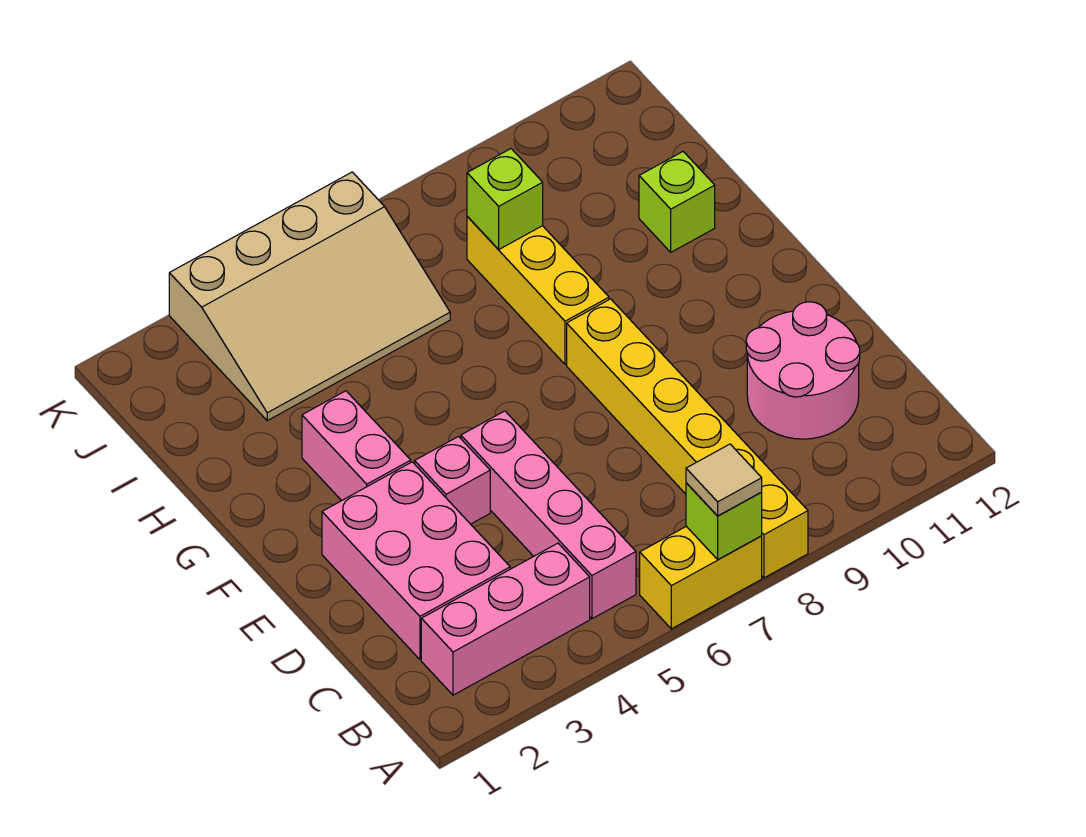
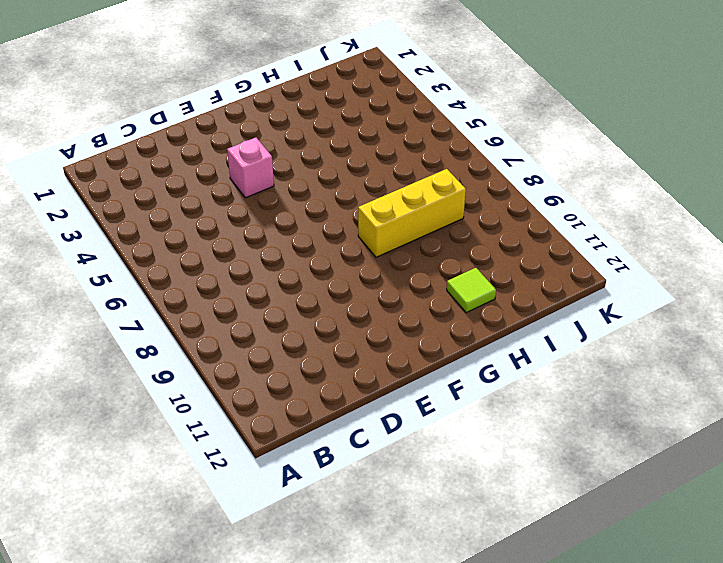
lime 1x1 tile [447,268,496,313] -> lime 1x1 brick [639,152,715,252]
none -> yellow 1x2 brick [640,526,762,629]
none -> yellow 1x6 brick [567,299,808,578]
none -> pink 1x3 brick [421,543,590,695]

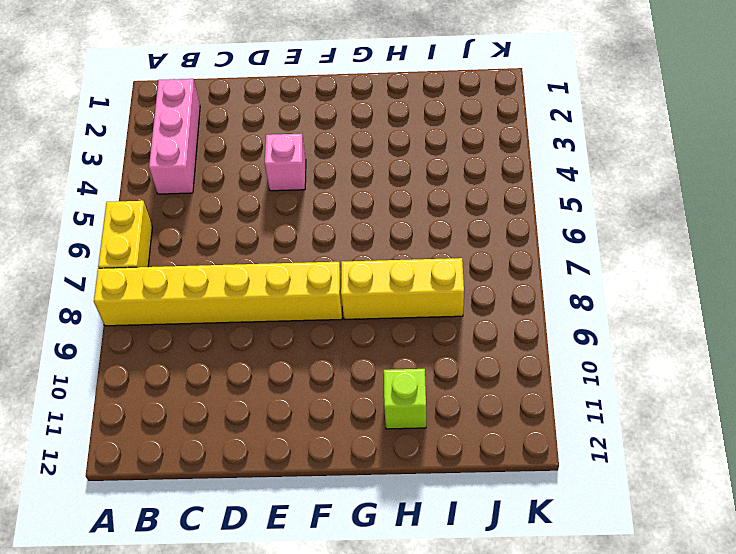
none -> pink 1x4 brick [461,411,636,619]
none -> pink 2x3 brick [322,462,510,659]
none -> pink 2x2 round brick [746,302,860,439]

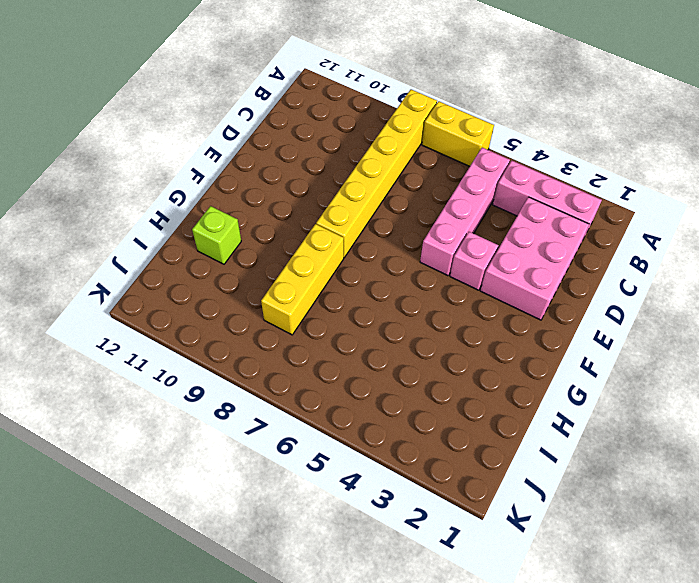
none -> pink 2x2 round brick [746,302,860,439]
none -> pink 1x2 brick [302,391,411,501]
none -> tan 3x4 slope [169,172,450,421]

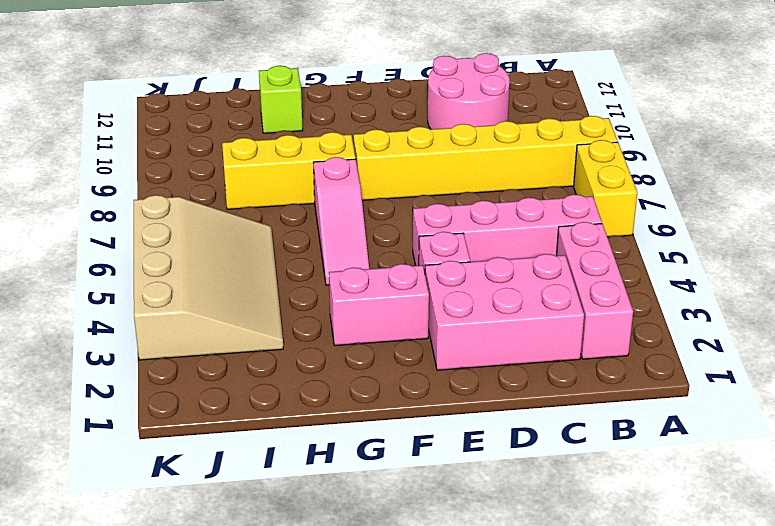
pink 1x3 slope [313,157,369,285] -> none
none -> lime 1x1 brick [686,483,762,560]
none -> lime 1x1 brick [467,149,543,250]
none -> tan 1x1 tile [686,444,762,516]

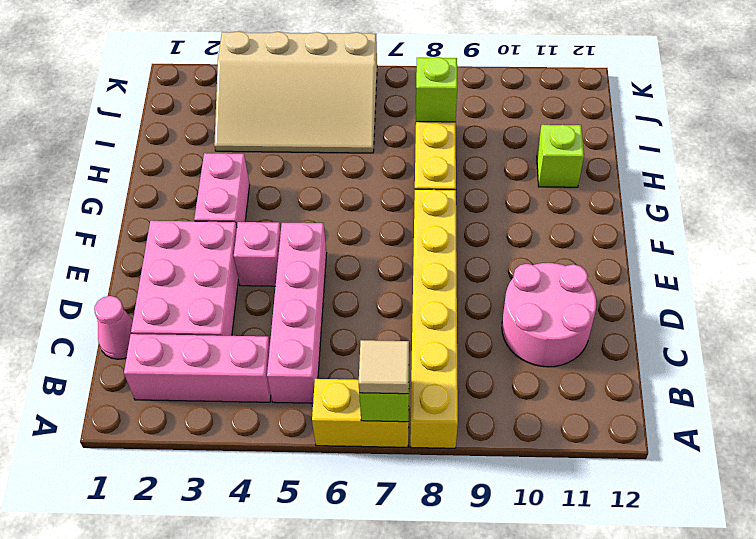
pink 1x1 cone [94,296,133,359] -> none

